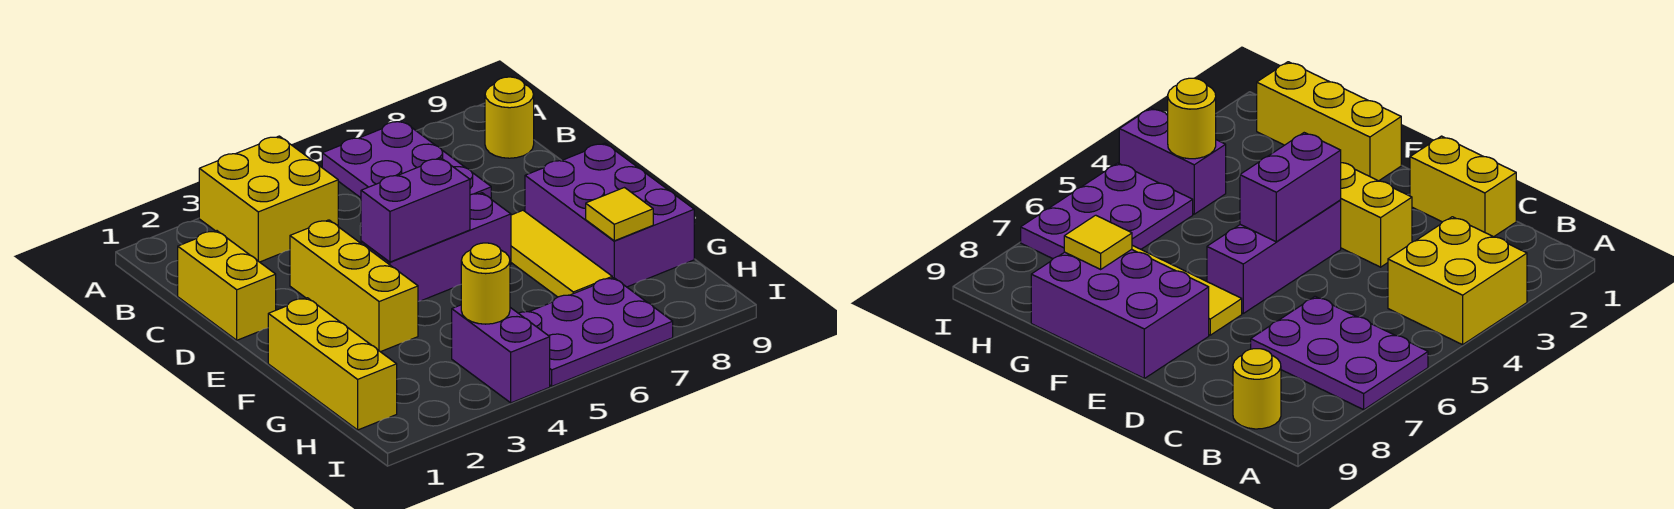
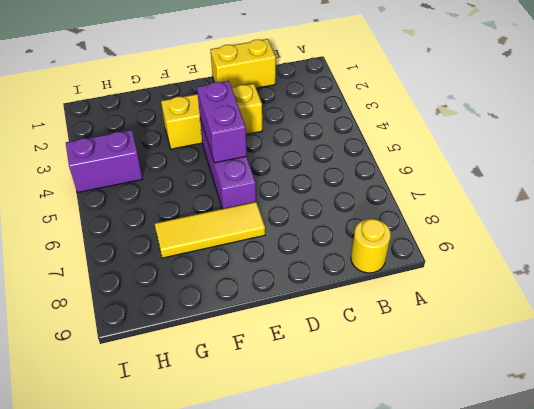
none -> yellow 2x2 brick [199,136,338,262]
none -> purple 2x3 plate [322,121,491,198]
none -> purple 2x3 brick [525,143,694,287]

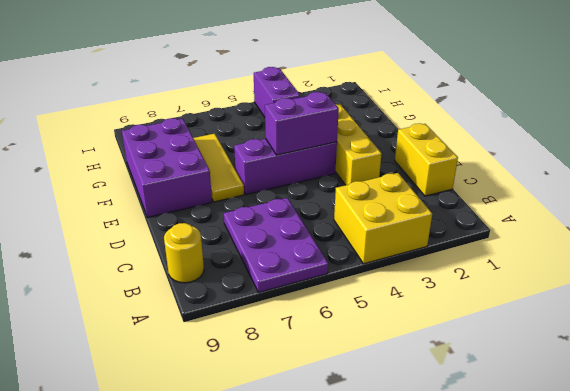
none -> yellow 1x3 brick [268,298,397,430]
none -> purple 2x3 plate [519,278,673,386]
none -> yellow 1x1 tile [586,188,653,241]

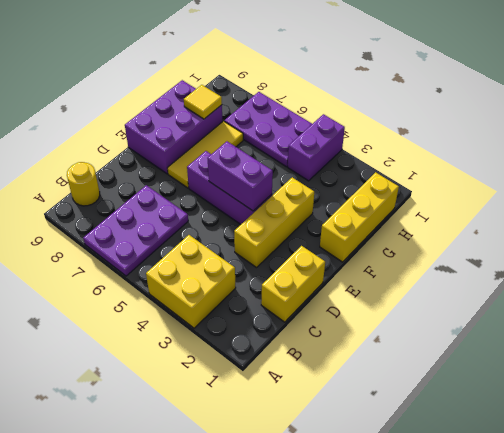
none -> yellow 1x1 round brick [461,243,510,324]

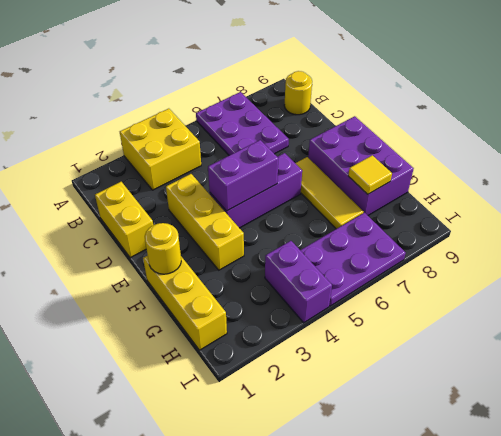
yellow 1x1 round brick [145,223,181,274] -> yellow 1x1 round brick moved to [461,243,510,324]

